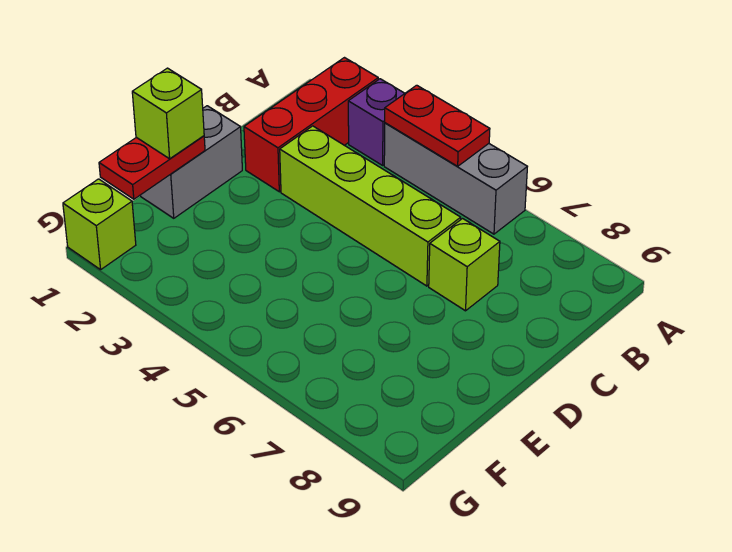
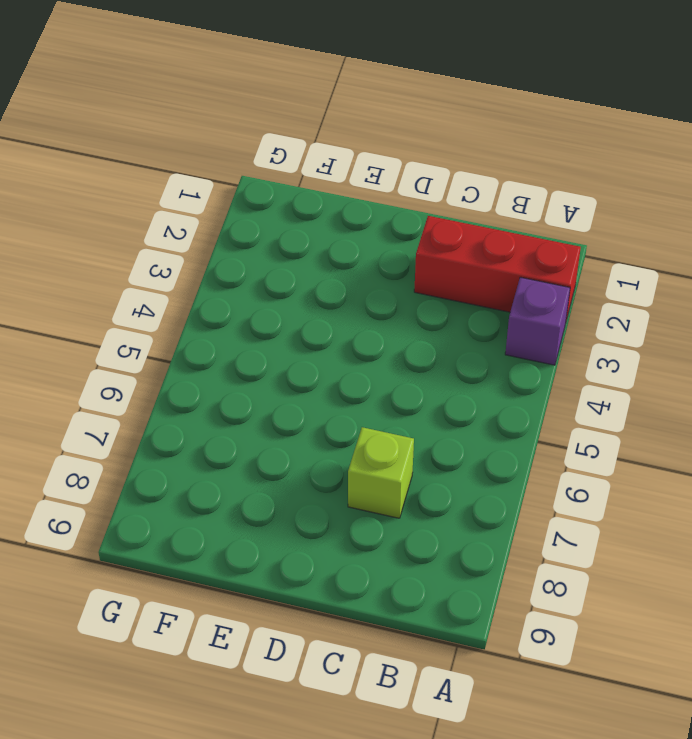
none -> grey 1x3 brick [384,123,527,234]
none -> lime 1x4 brick [280,126,461,286]

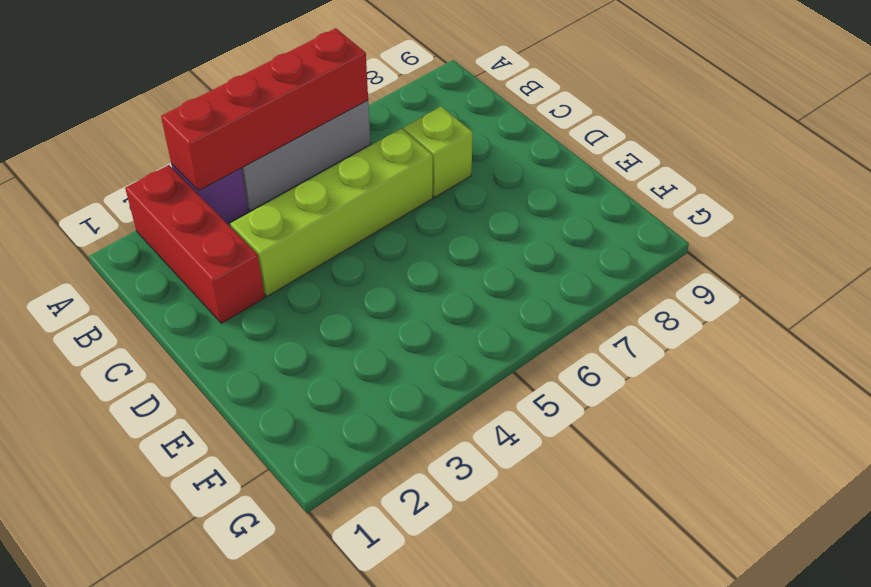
red 1x4 brick [161,28,368,191] -> red 1x2 plate [385,85,490,166]
none -> grey 1x2 brick [141,106,242,218]
none -> lime 1x1 brick [63,179,136,270]

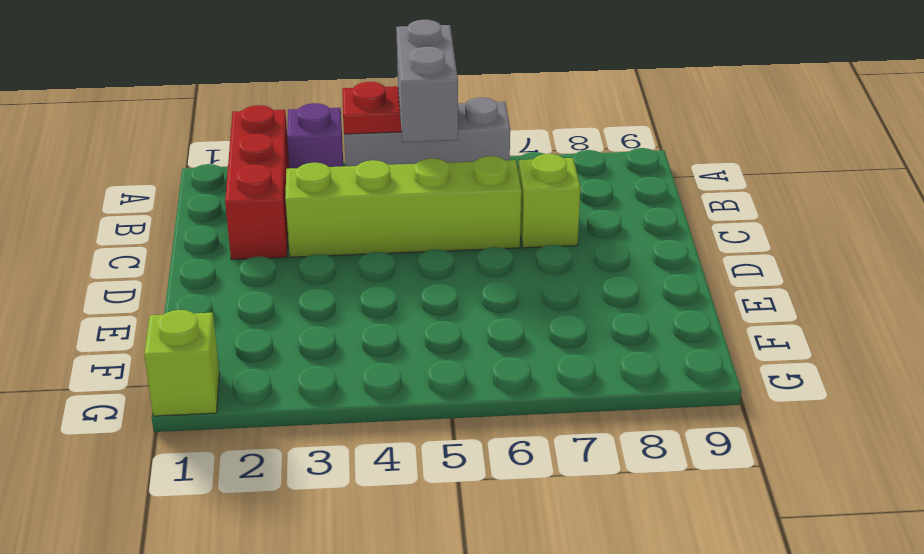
grey 1x2 brick [396,20,458,142] -> grey 1x2 brick moved to [141,106,242,218]
none -> red 1x2 plate [99,136,205,199]
none -> lime 1x1 brick [132,68,204,159]

